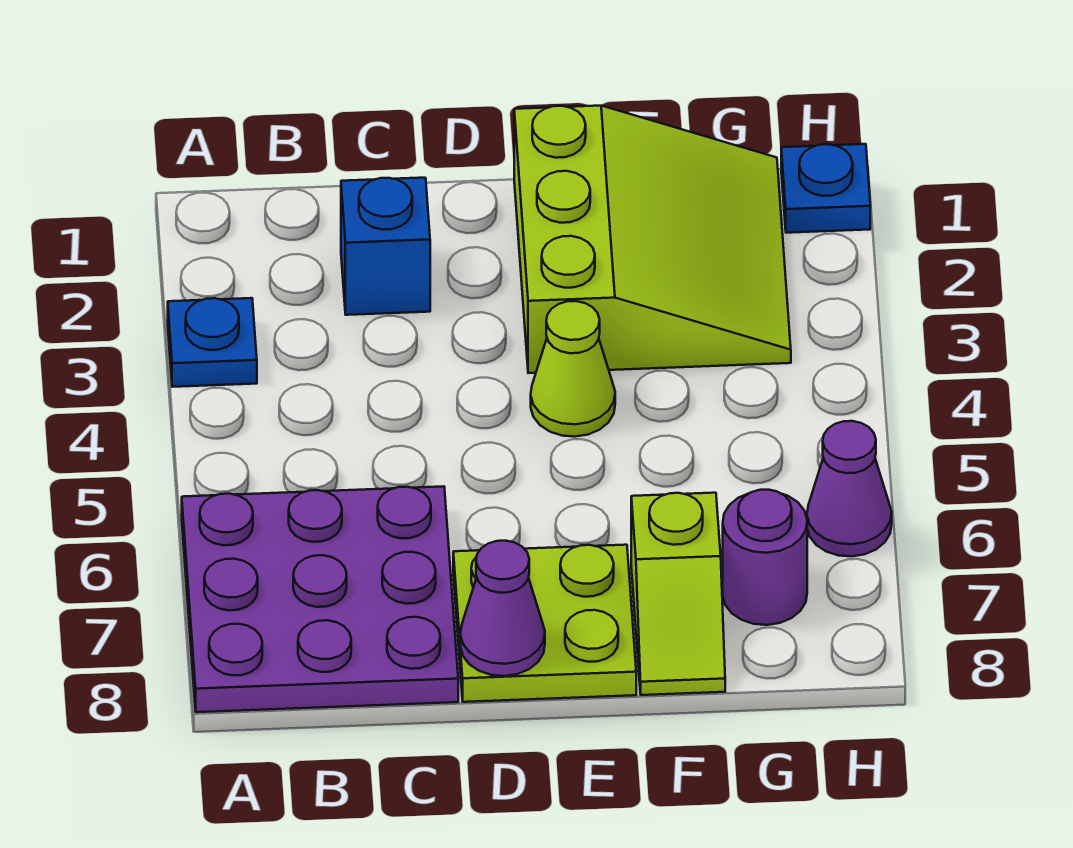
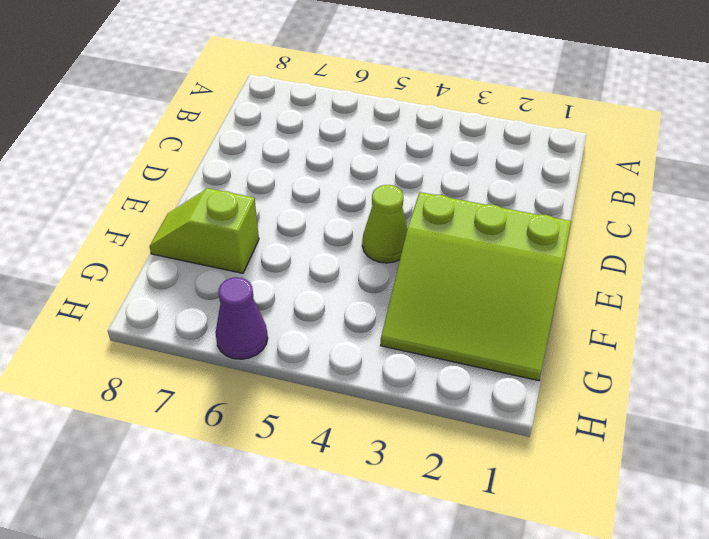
none -> blue 1x1 plate [168,298,257,387]
none -> purple 3x3 plate [182,486,458,712]

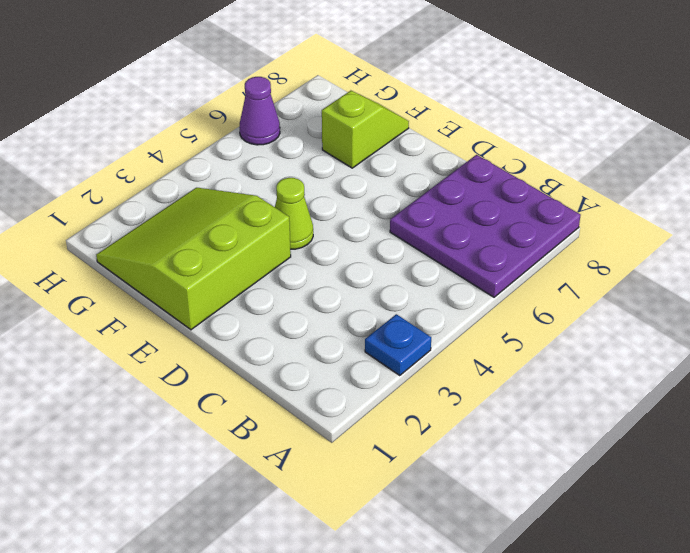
none -> blue 1x1 brick [341,178,430,315]
none -> lime 2x2 plate [453,545,636,702]

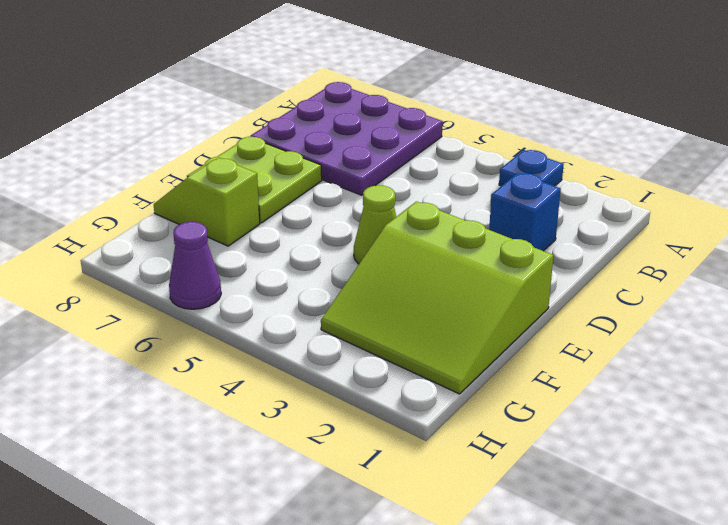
none -> purple 1x1 round brick [723,490,807,625]
none -> blue 1x1 plate [781,144,870,233]

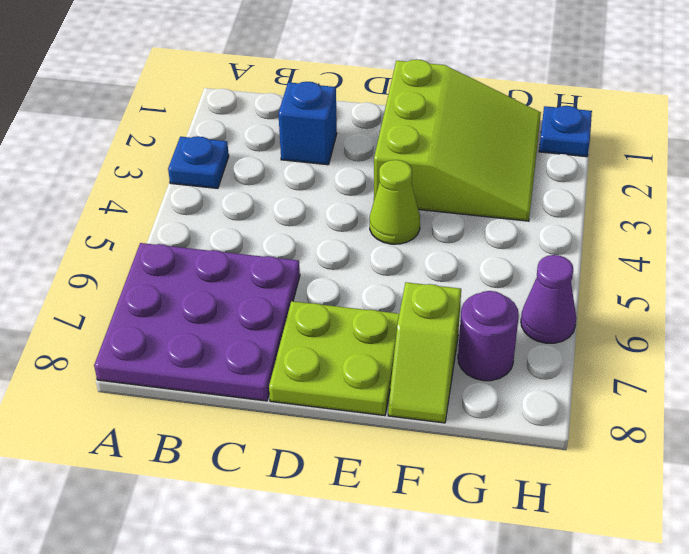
none -> purple 1x1 cone [460,541,545,676]

